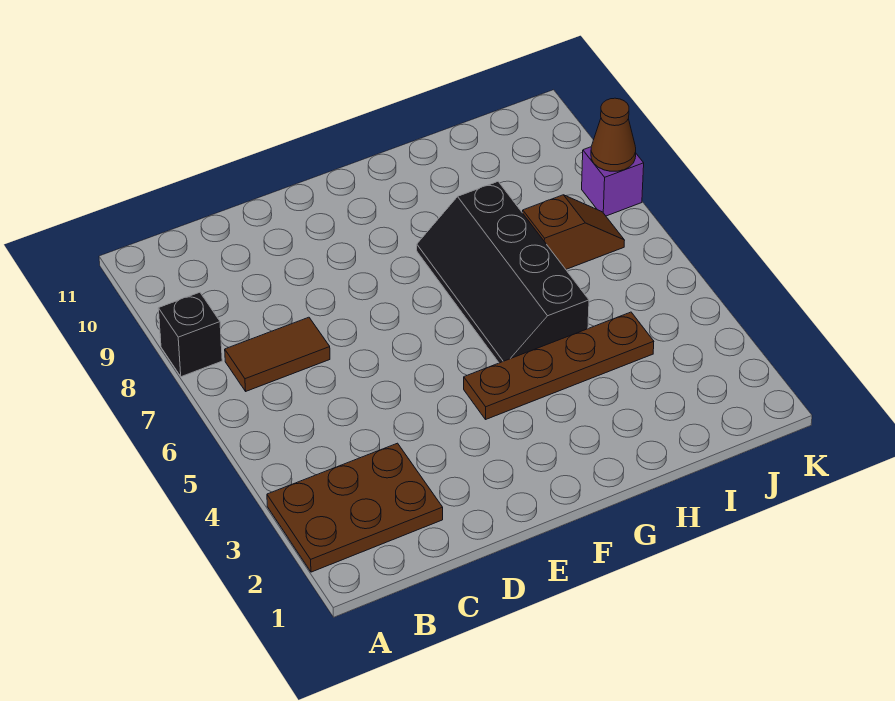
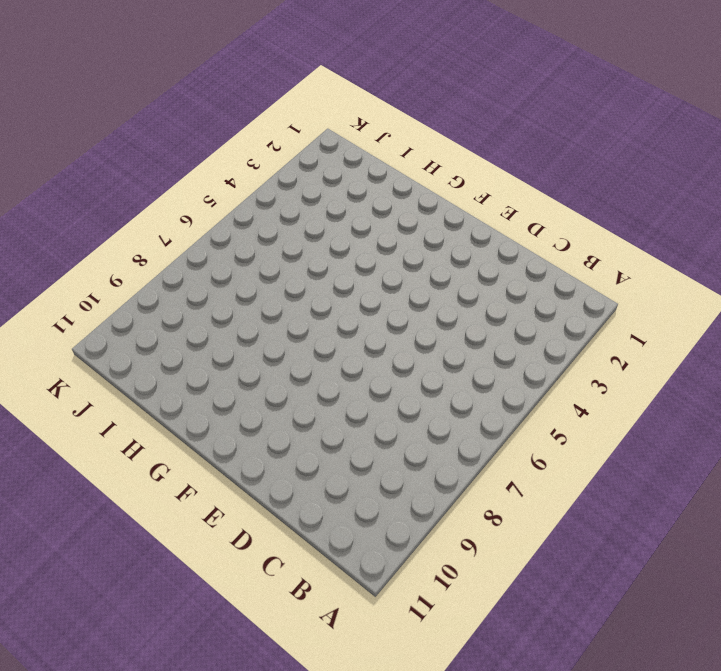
none -> brown 2x3 plate [267,443,443,572]
none -> black 1x1 brick [158,292,222,377]

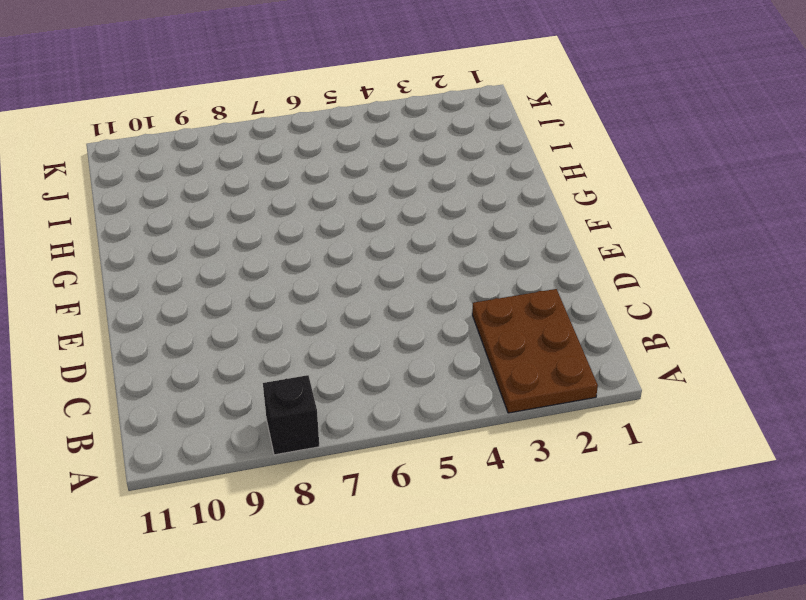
none -> brown 1x2 tile [225,317,330,391]
none -> brown 1x4 plate [464,312,654,419]

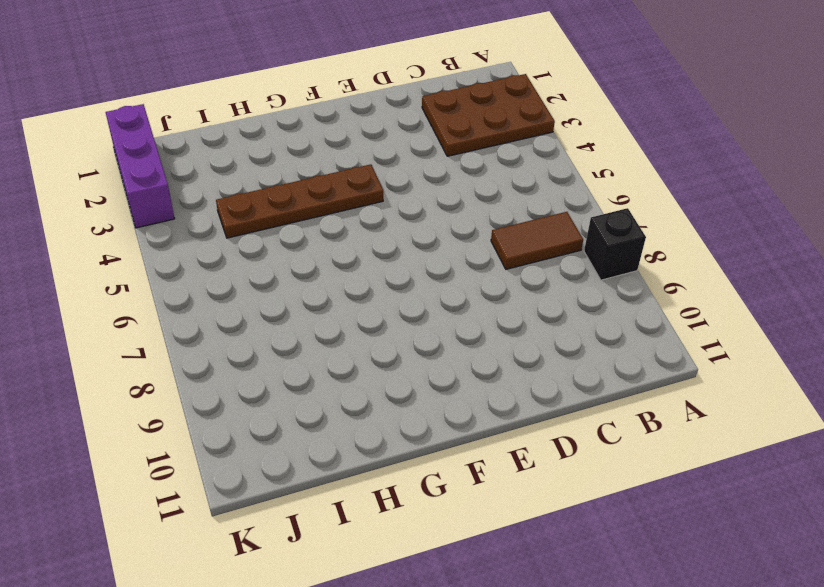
purple 1x3 brick [106,104,175,228] -> none
none -> black 2x4 slope [417,182,589,363]
none -> brown 1x2 slope [523,195,625,269]

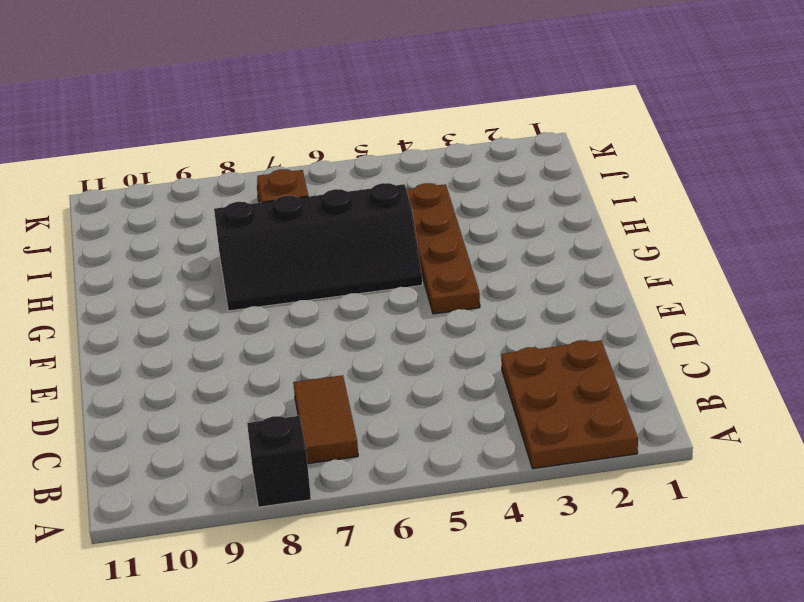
none -> purple 1x1 brick [582,147,644,216]
none -> brown 1x1 cone [591,98,636,171]

